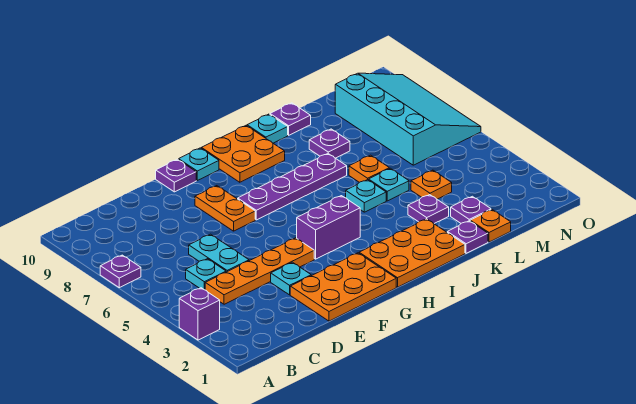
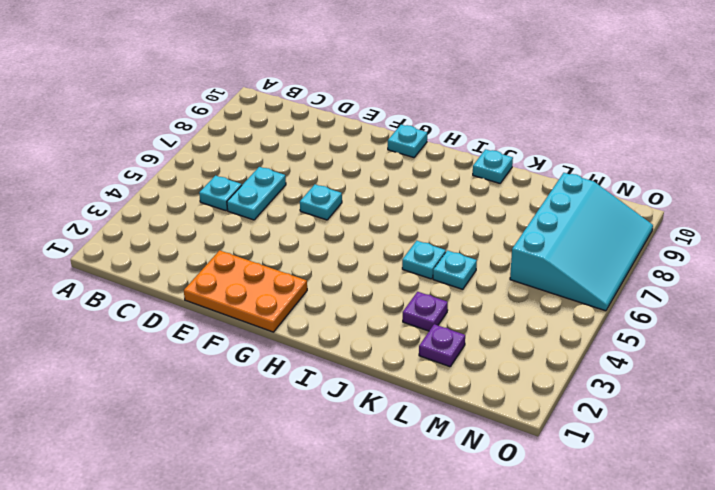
cyan 1x1 plate [300,184,342,220] -> cyan 1x1 plate moved to [271,262,311,295]
none -> purple 1x1 brick [179,288,220,340]
none -> purple 1x1 plate [100,255,141,288]
none -> orange 1x4 plate [205,238,314,304]

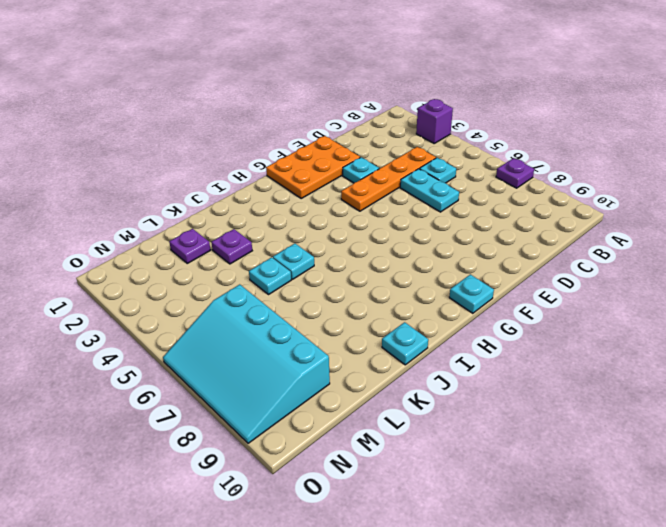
none -> orange 1x2 plate [195,186,255,231]
none -> purple 1x1 plate [156,159,196,192]
none -> purple 1x2 brick [297,196,360,259]

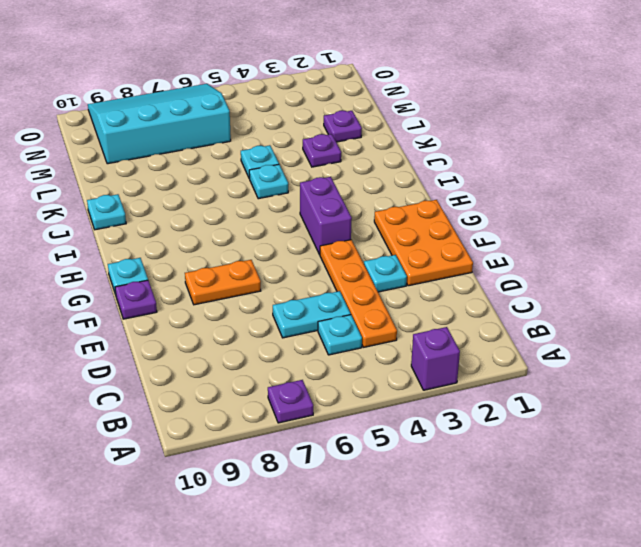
none -> purple 1x4 plate [238,154,347,220]
none -> orange 2x3 plate [359,219,465,287]
none -> orange 2x2 plate [201,126,285,182]

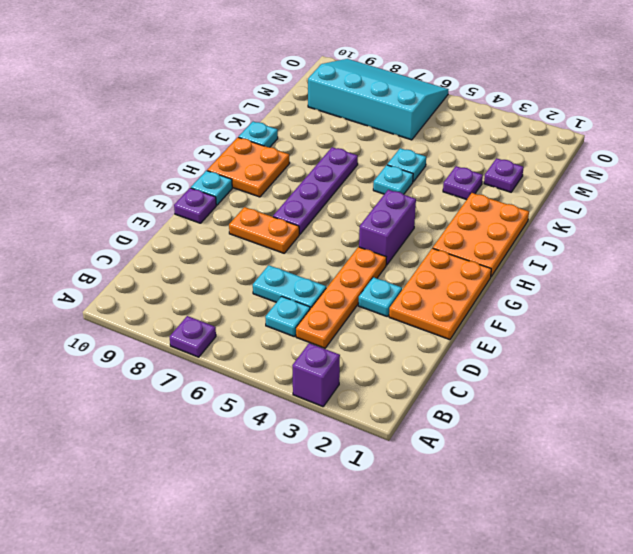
none -> purple 1x1 plate [447,221,488,253]
none -> orange 1x1 plate [349,155,389,182]
none -> purple 1x1 plate [309,129,350,158]

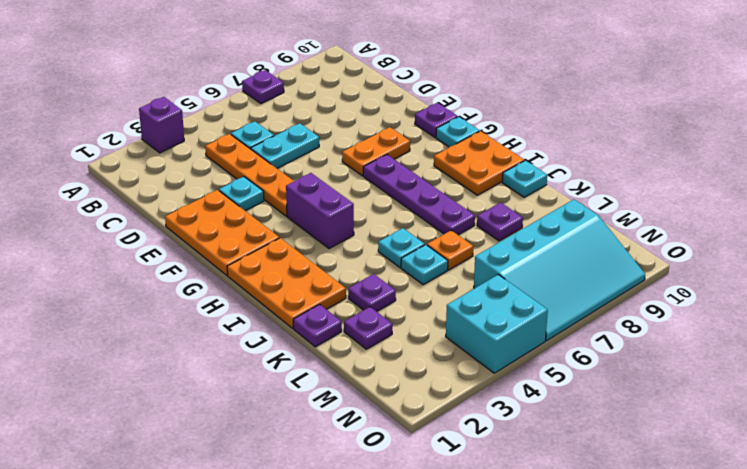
cyan 2x2 brick [446,275,548,373] -> none
none -> purple 1x1 plate [270,103,311,135]
none -> orange 1x1 plate [470,210,511,242]
none -> orange 1x1 plate [411,170,452,199]

